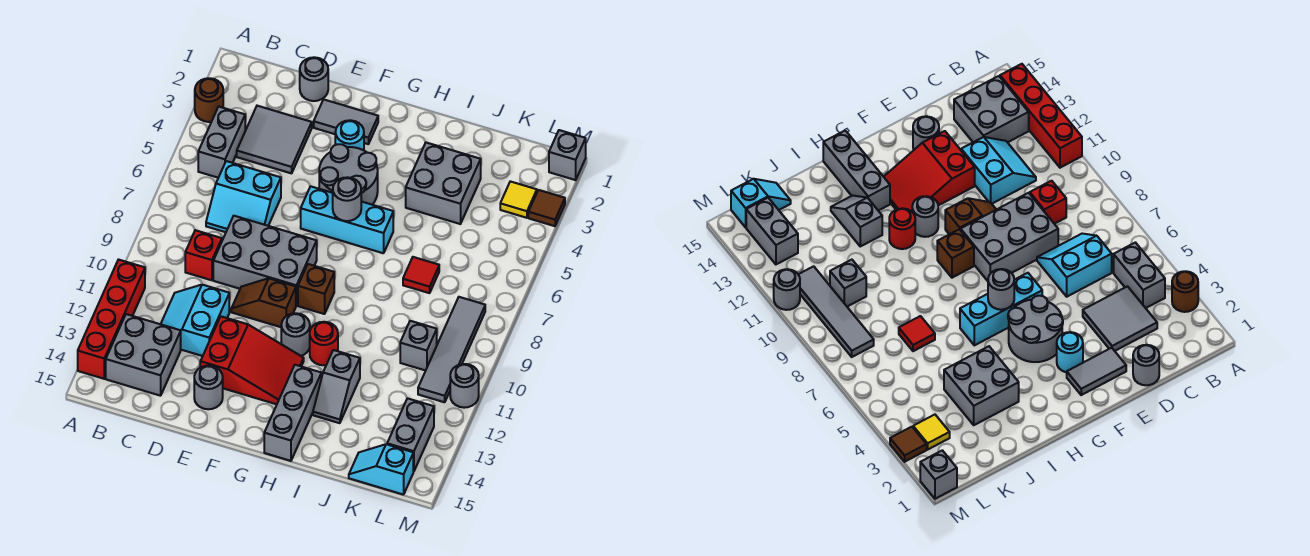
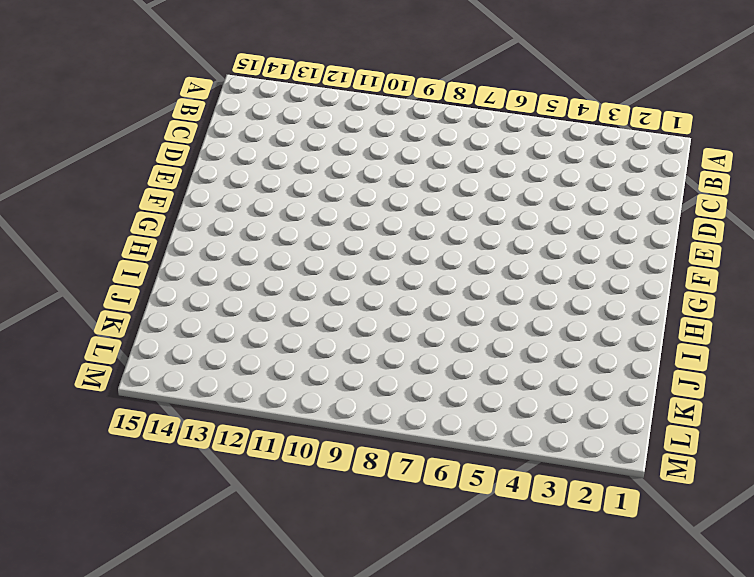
none -> brown 1x1 round brick [195,78,223,122]
none -> red 1x4 brick [78,260,145,379]
none -> grey 1x2 brick [198,107,245,178]
none -> grey 2x2 brick [106,314,181,396]

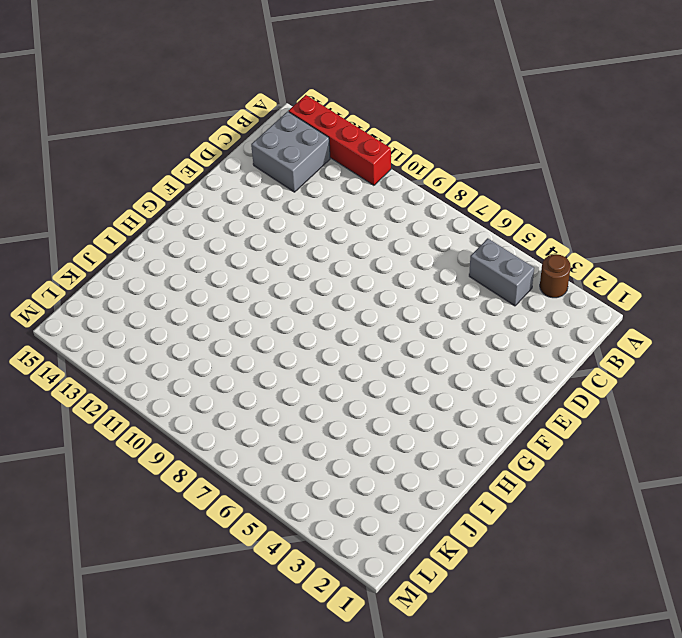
none -> grey 2x2 tile [237,106,312,173]
none -> cyan 2x2 slope [206,161,281,232]
none -> red 1x1 brick [185,230,222,280]
none -> cyan 2x2 slope [161,285,229,356]

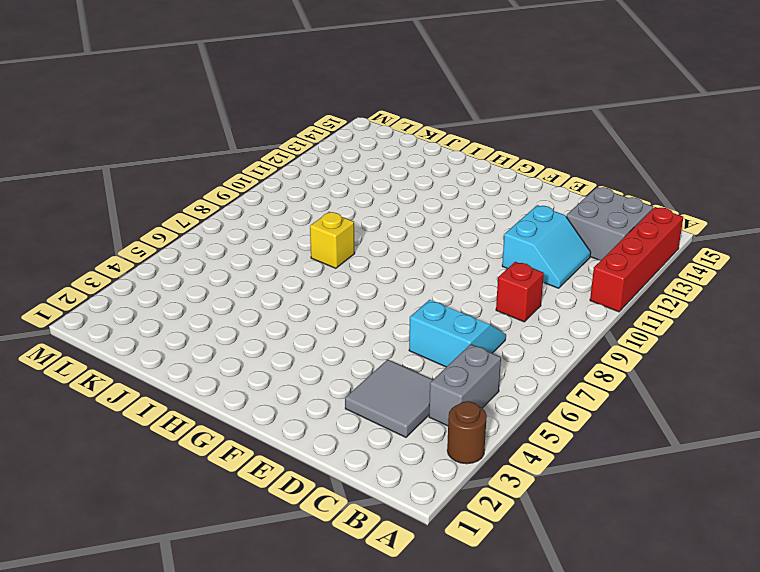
yellow 1x1 brick [310,212,355,268] -> none
none -> grey 1x1 round brick [300,57,328,101]
none -> grey 2x3 brick [213,216,317,305]
none -> grey 1x2 tile [314,99,378,144]
none -> brown 1x2 slope [231,278,296,327]

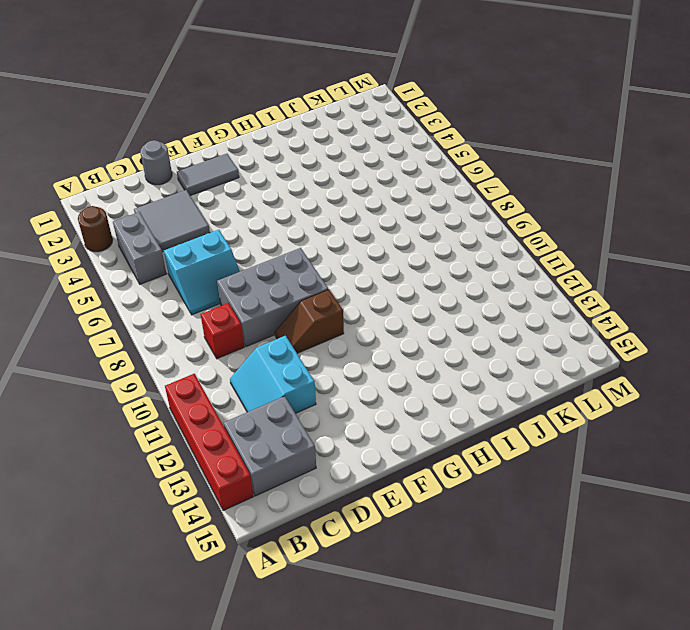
none -> red 2x3 slope [200,316,304,404]
none -> grey 1x1 round brick [194,366,223,409]
none -> cyan 1x1 round brick [335,120,364,150]
none -> grey 2x2 round brick [319,144,378,205]

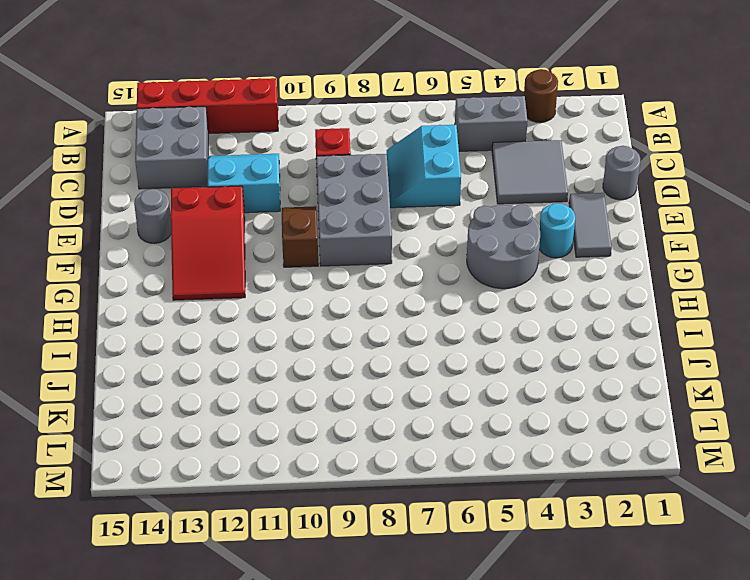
none -> cyan 1x3 brick [301,186,393,253]
none -> brown 1x1 brick [298,264,334,314]
none -> grey 1x1 round brick [281,313,310,356]
none -> red 1x1 round brick [310,322,338,365]

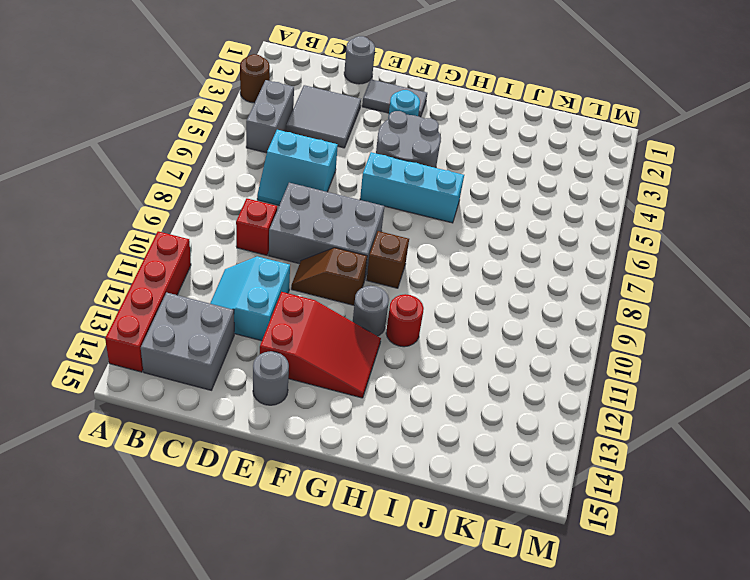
none -> grey 1x3 brick [264,365,321,461]
none -> grey 2x2 brick [406,143,481,224]
none -> grey 1x2 slope [313,350,360,423]
none -> red 1x1 tile [403,257,439,293]

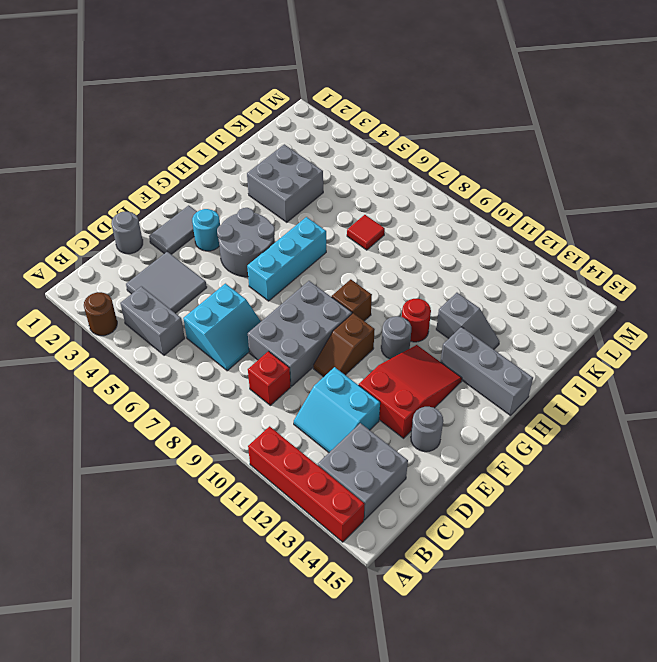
none -> grey 1x1 brick [400,321,437,371]
none -> cyan 1x2 slope [349,444,413,495]
none -> yellow 1x1 tile [500,181,537,218]
none -> grey 1x4 tile [418,297,485,402]

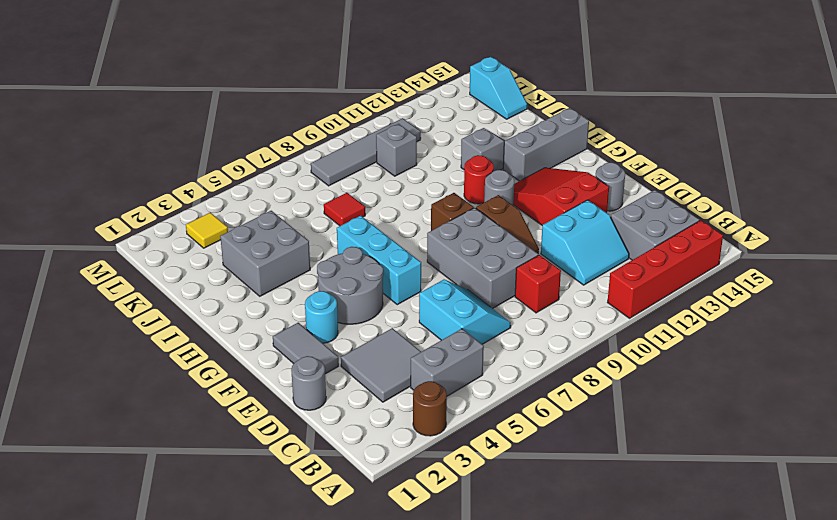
none -> grey 1x2 brick [387,398,434,472]
none -> grey 1x1 brick [549,130,586,180]
none -> brown 1x1 tile [528,190,565,226]
none -> grey 1x1 round brick [450,364,479,408]

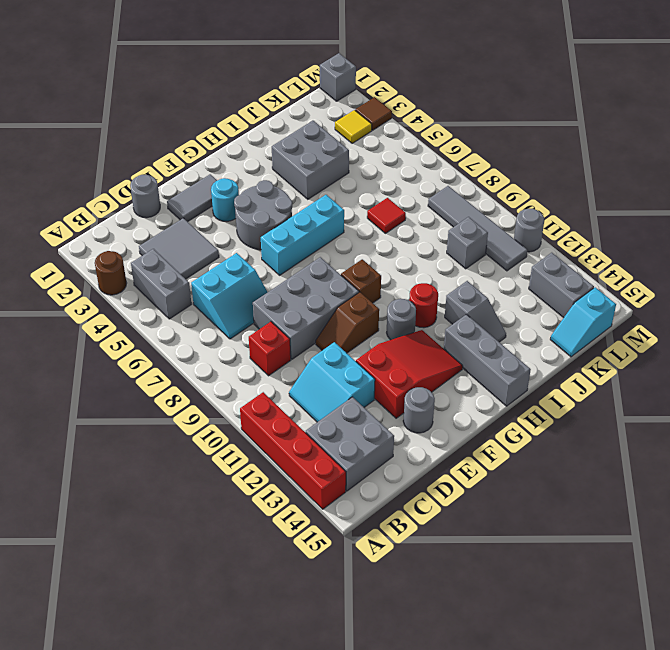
none -> grey 1x1 round brick [333,177,361,221]

